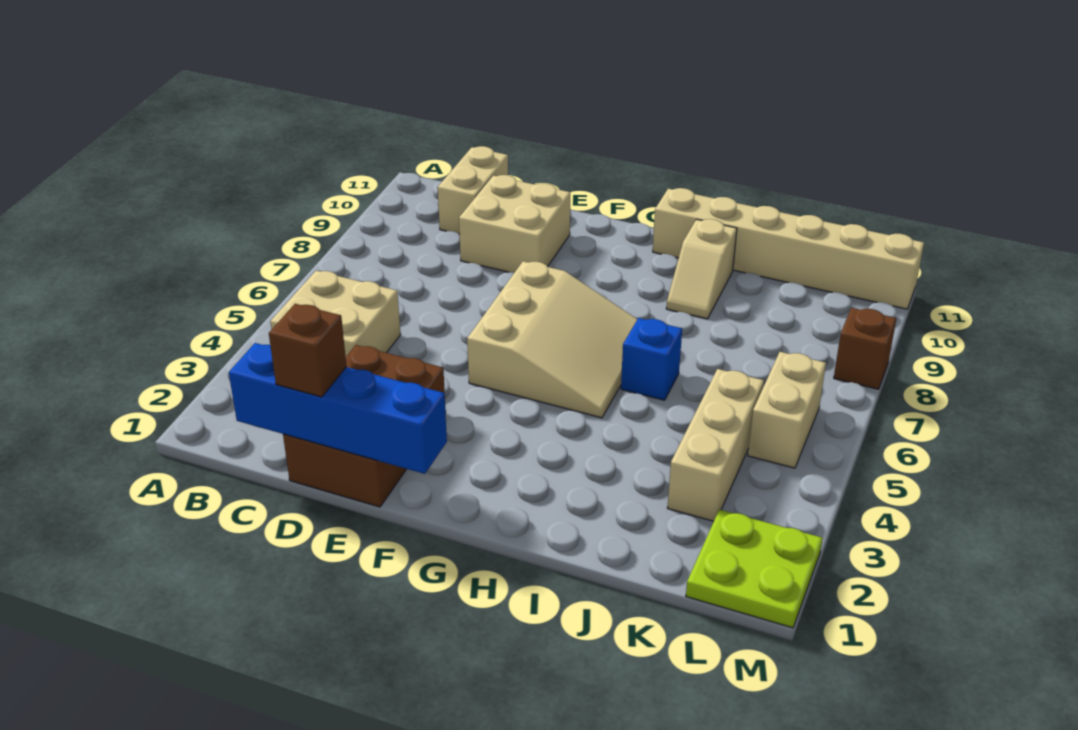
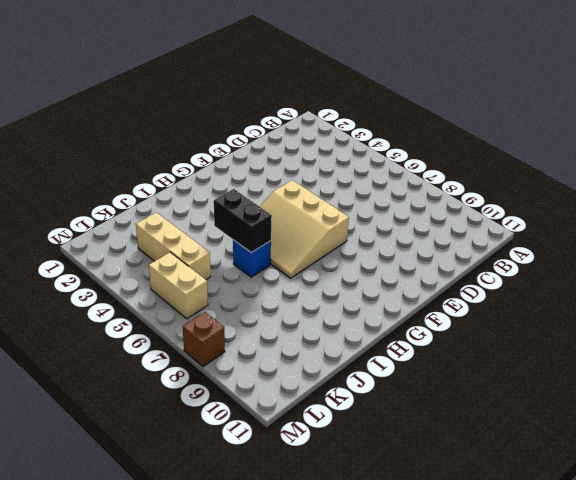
black 1x2 brick [214,189,272,253] -> none
none -> tan 2x2 brick [270,271,401,357]
none -> tan 1x2 brick [438,146,508,234]
none -> brown 2x3 brick [283,345,446,507]

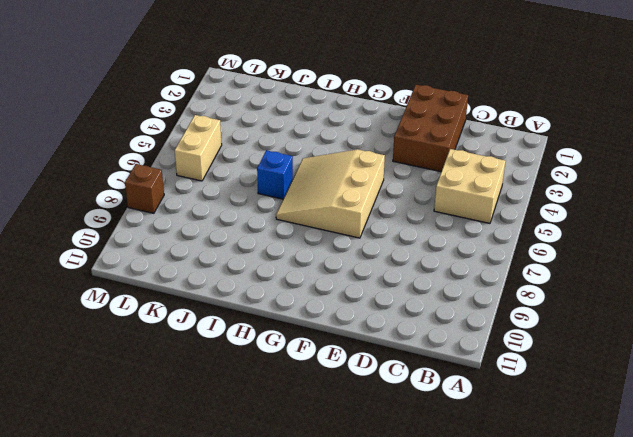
none -> tan 1x2 brick [438,146,508,234]
none -> tan 2x2 brick [459,175,570,273]
none -> tan 1x6 brick [653,188,924,309]

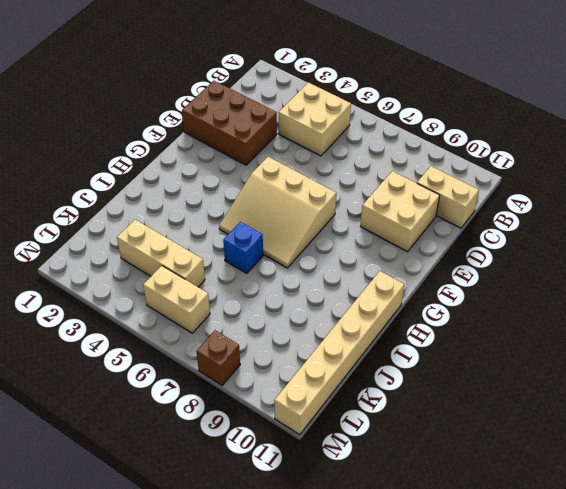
none -> tan 1x2 slope [666,219,737,319]
none -> lime 2x2 plate [686,509,823,628]
none -> blue 1x4 brick [229,343,447,474]

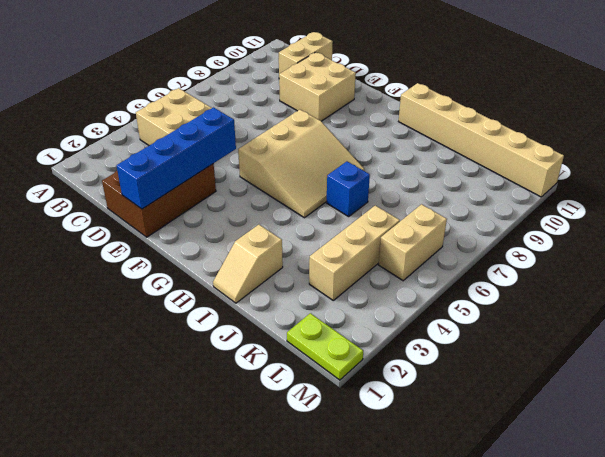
blue 1x4 brick [117,108,236,209] -> blue 1x4 brick turned to [229,343,447,474]
tan 1x2 slope [213,225,283,303] -> tan 1x2 slope moved to [666,219,737,319]
lime 1x2 plate [287,313,363,380] -> lime 2x2 plate [686,509,823,628]
none -> brown 1x1 brick [834,308,896,389]
none -> brown 1x1 brick [269,304,346,397]

